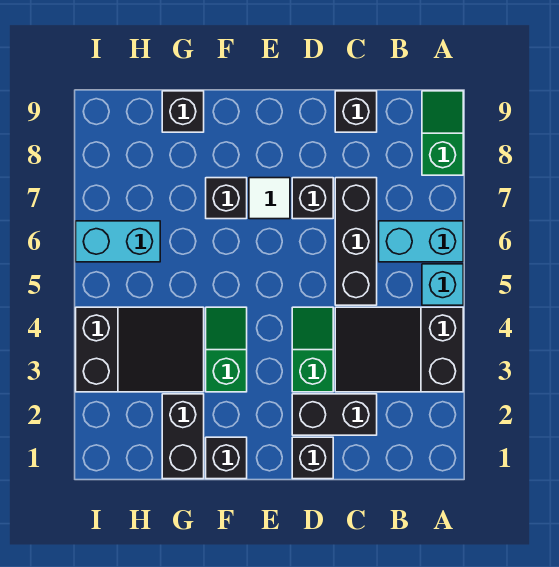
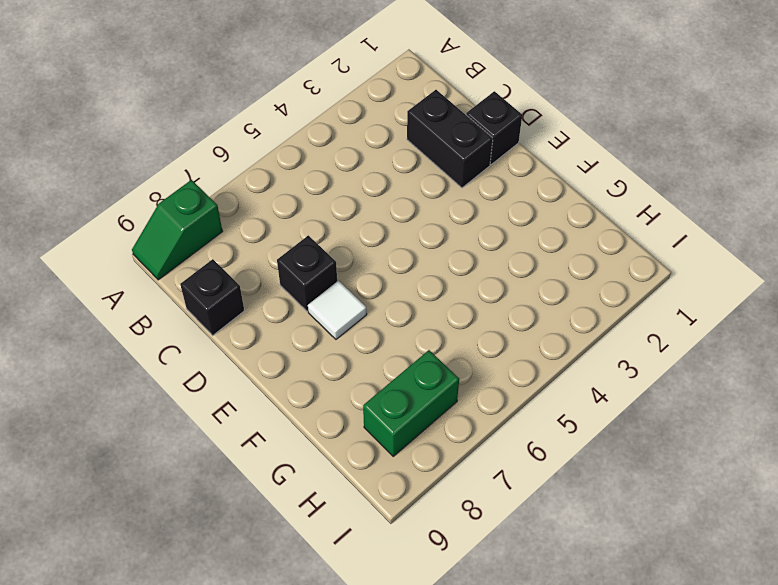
green 1x2 brick [363,350,459,456] -> none
none -> black 2x3 slope [335,307,463,392]
none -> cyan 1x1 brick [422,264,463,305]
none -> cyan 1x2 brick [379,221,463,262]

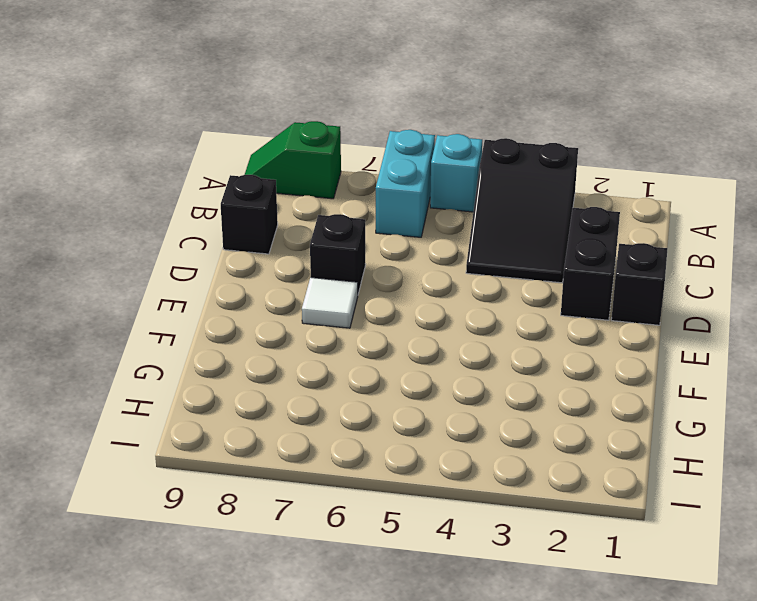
none -> black 1x3 brick [335,178,377,305]
none -> green 1x2 slope [292,307,333,392]
none -> black 1x1 brick [206,437,247,479]

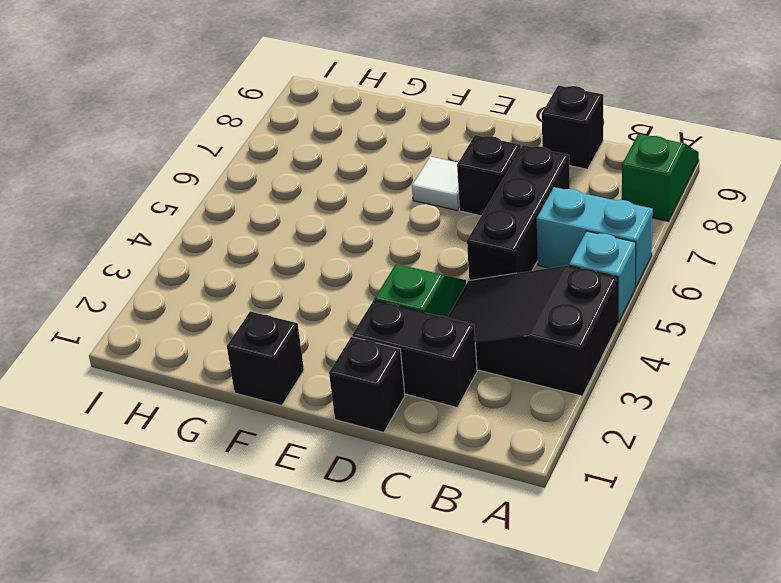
none -> green 1x2 slope [206,307,247,392]
none -> black 1x1 brick [206,178,247,219]
none -> black 1x2 brick [162,394,204,479]

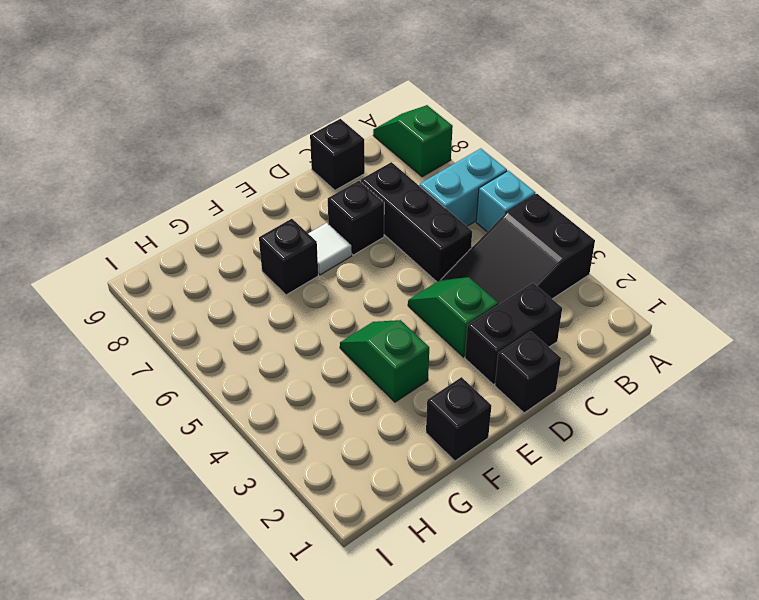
none -> black 1x2 brick [162,394,204,479]
none -> black 2x3 slope [76,307,204,392]
none -> black 1x1 brick [162,91,204,132]

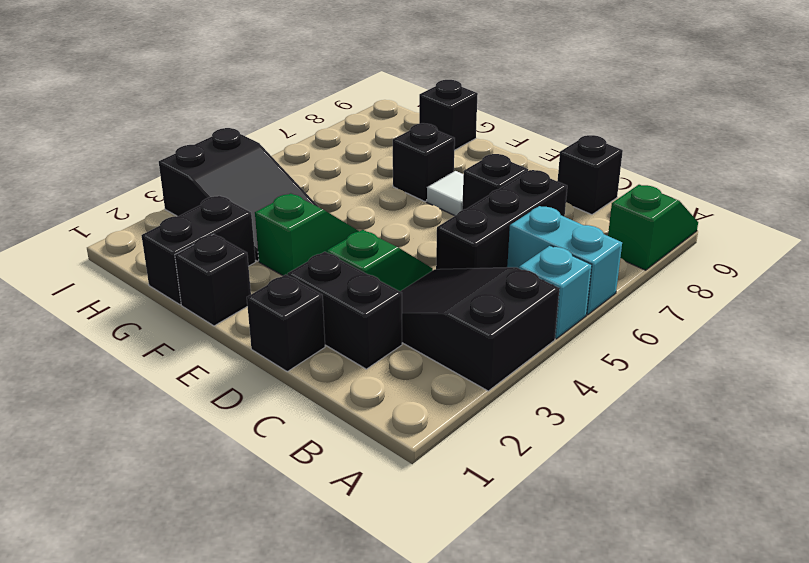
none -> cyan 1x2 brick [76,221,160,262]

